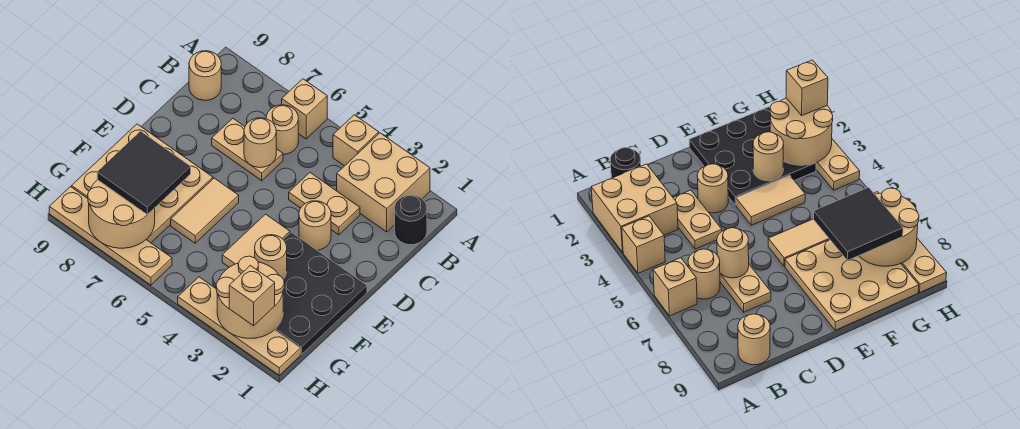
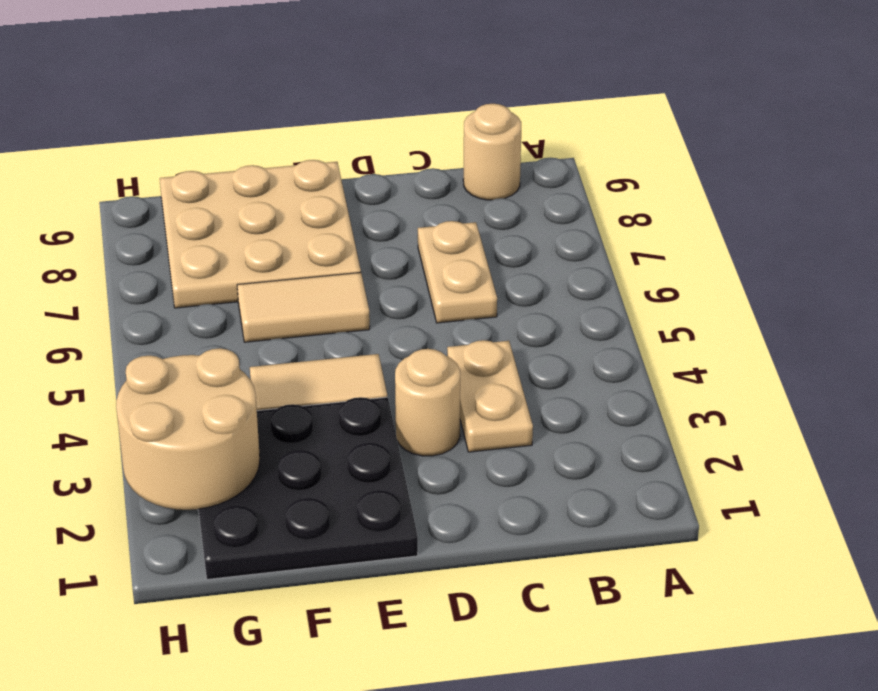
none -> tan 2x2 brick [337,133,430,232]
none -> tan 1x1 brick [333,115,379,166]
none -> tan 1x1 brick [282,79,327,139]

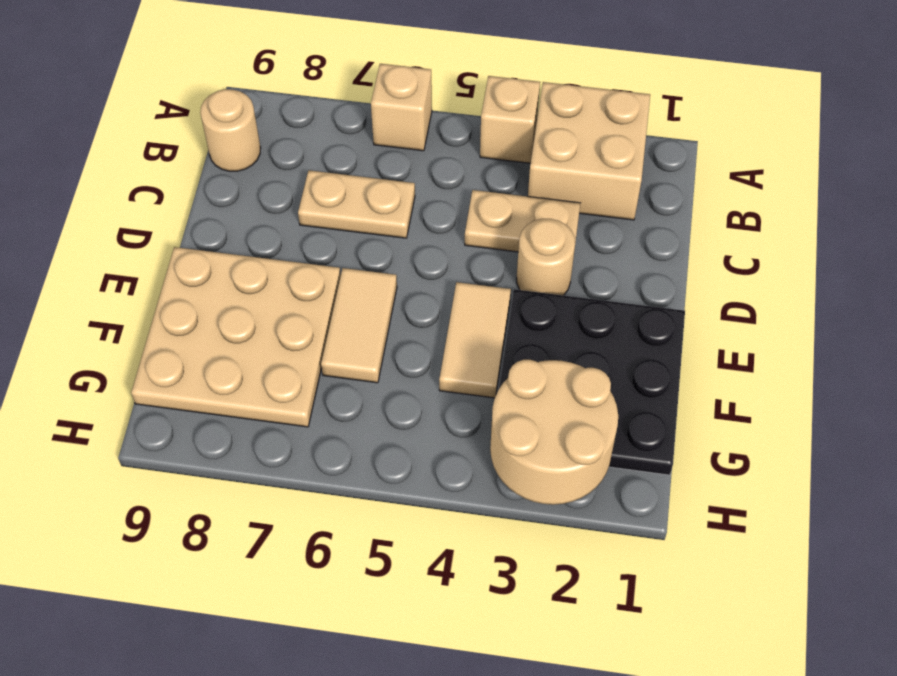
none -> black 1x1 round brick [395,195,427,245]
none -> tan 1x1 round brick [266,105,298,154]
none -> tan 1x4 plate [178,277,300,375]

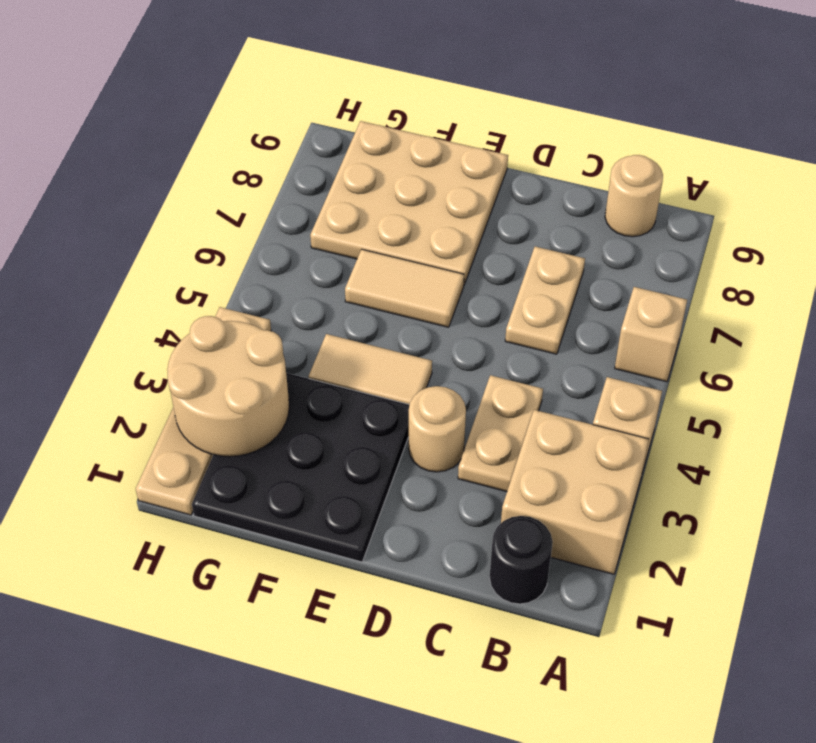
none -> tan 1x1 round brick [266,105,298,154]
none -> tan 1x4 plate [49,187,172,285]
none -> tan 1x1 round brick [244,118,276,168]

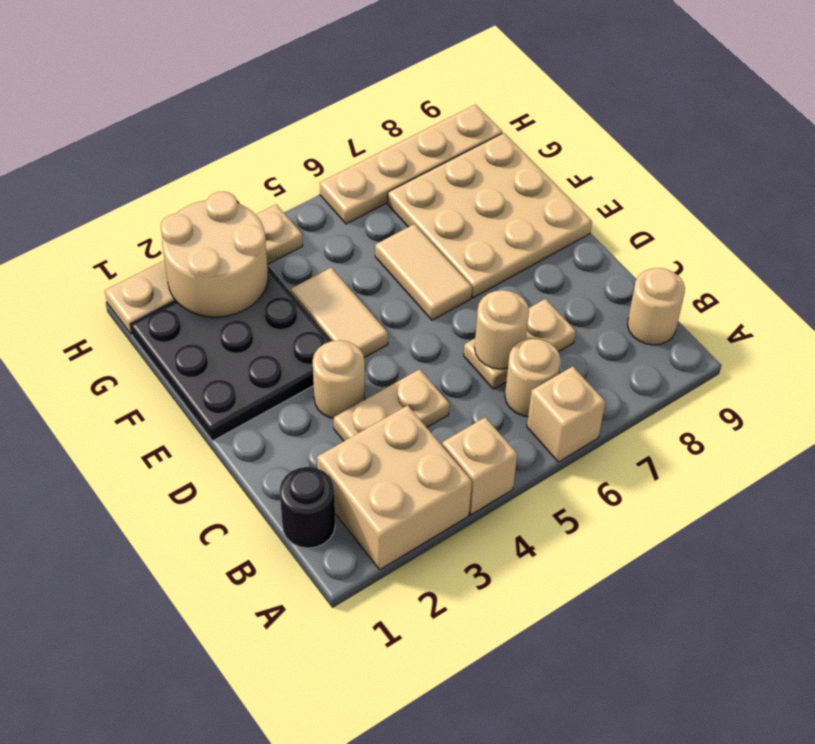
none -> tan 1x1 round brick [255,235,287,279]
none -> tan 2x2 round brick [88,180,155,248]
none -> black 2x2 tile [97,131,191,215]

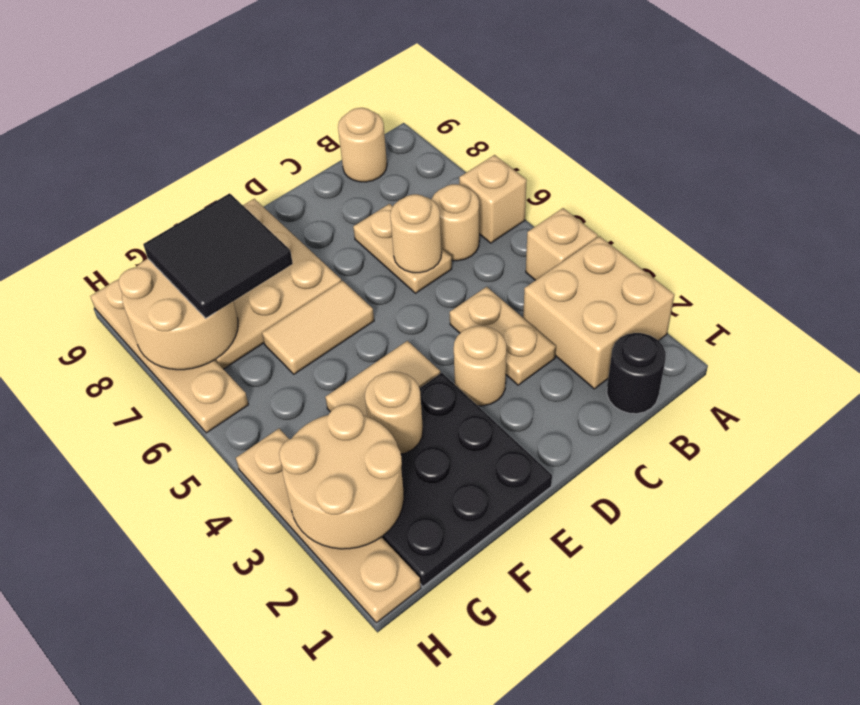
none -> tan 1x1 brick [229,265,275,326]

